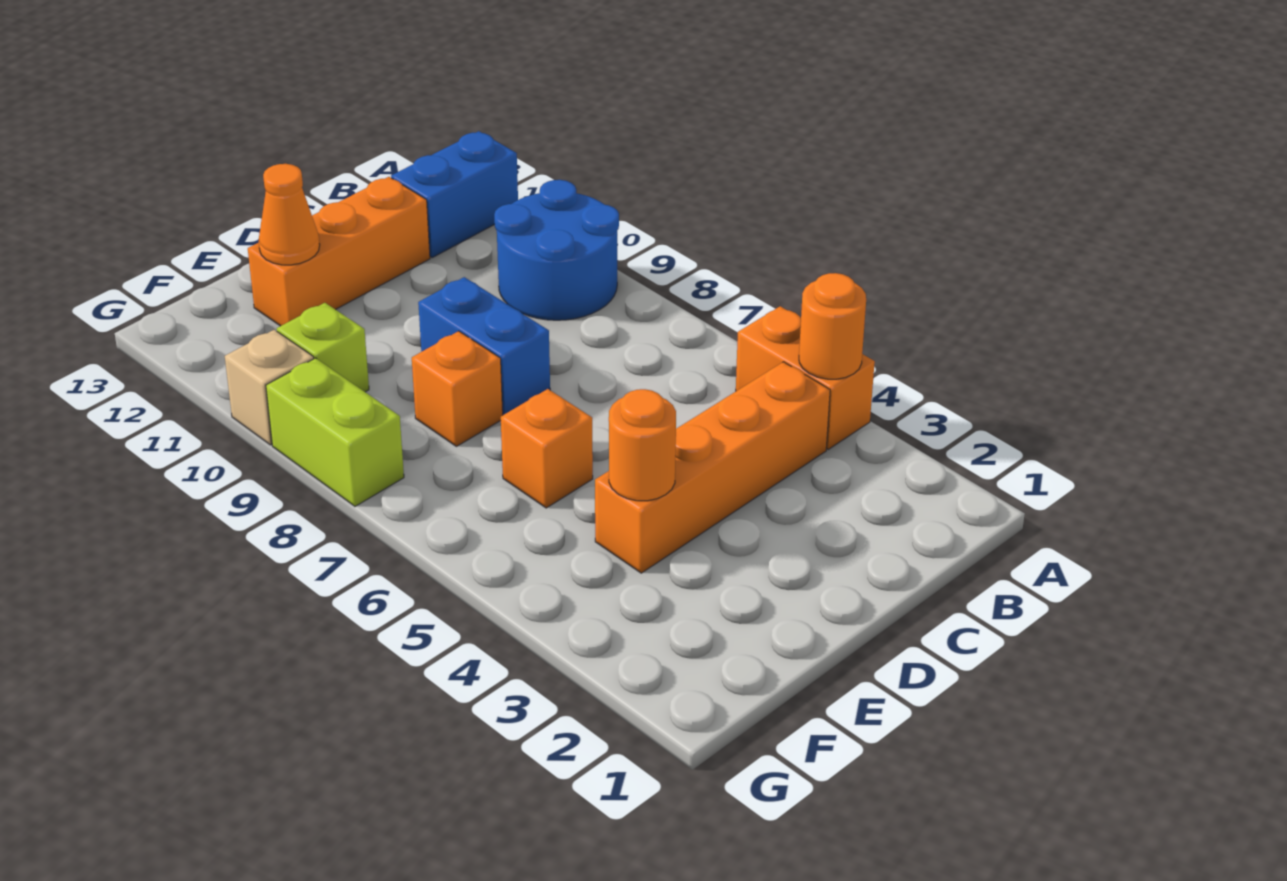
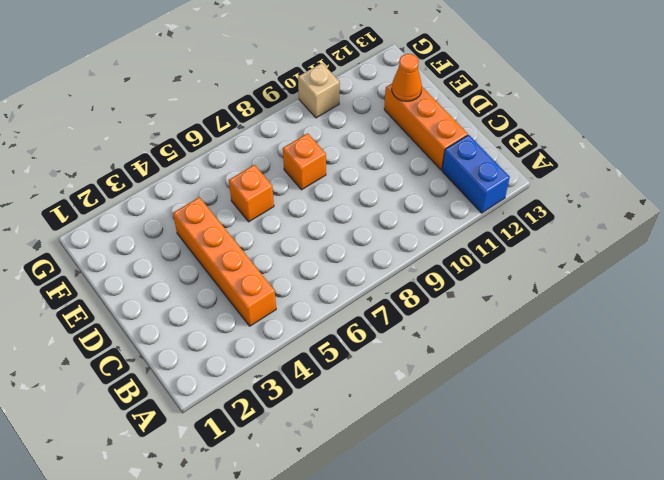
none -> orange 1x2 brick [736,306,875,449]
none -> blue 2x2 round brick [494,180,619,320]
none -> blue 1x2 brick [418,277,550,415]

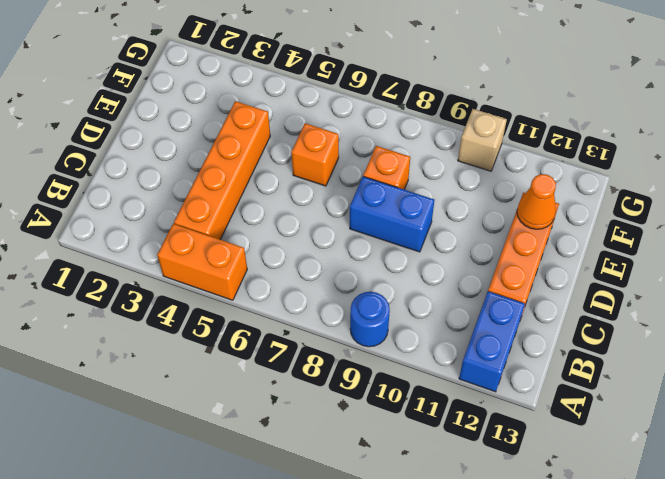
blue 1x1 round brick [350,292,390,347] -> blue 2x2 round brick [494,180,619,320]
none -> lime 1x1 brick [277,303,369,392]
none -> lime 1x2 brick [266,358,404,506]
none -> orange 1x1 round brick [799,273,866,379]

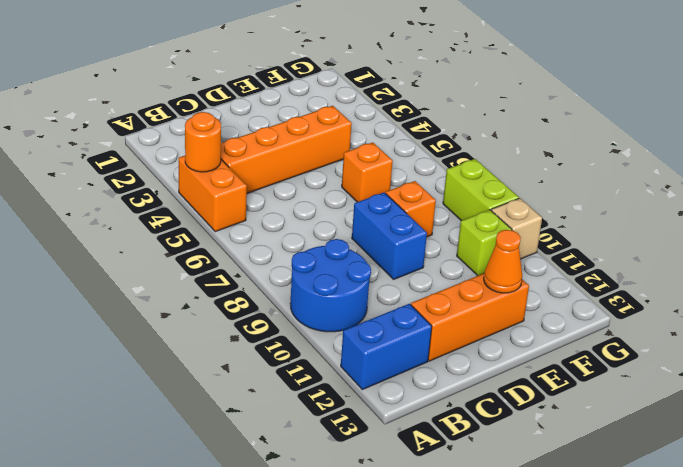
none -> orange 1x1 round brick [609,389,676,501]

